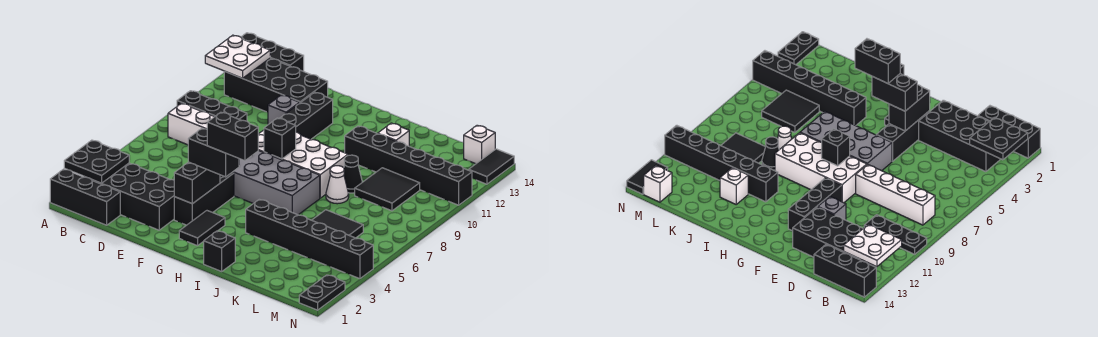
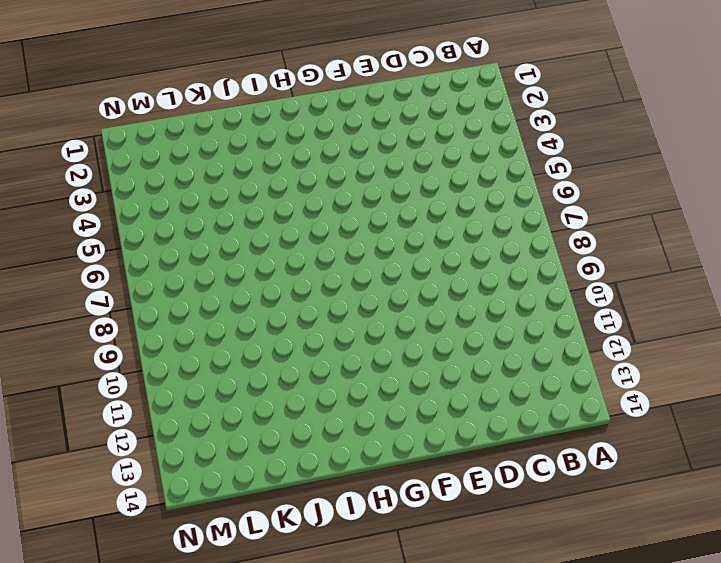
none -> black 1x3 brick [50,169,120,225]
none -> black 1x3 plate [177,91,247,121]
none -> black 1x3 brick [241,33,304,71]

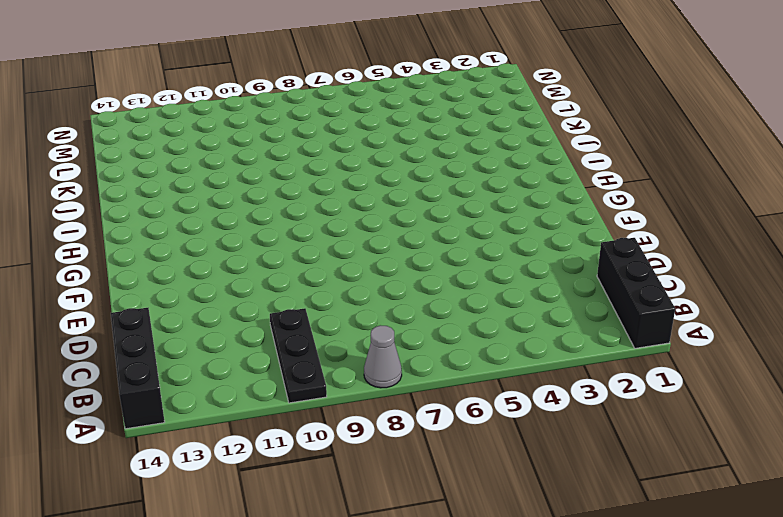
grey 1x1 cone [364,325,402,388] -> none
none -> black 2x4 brick [83,163,174,230]
none -> white 1x4 brick [168,103,214,145]
none -> black 2x4 brick [224,58,328,112]

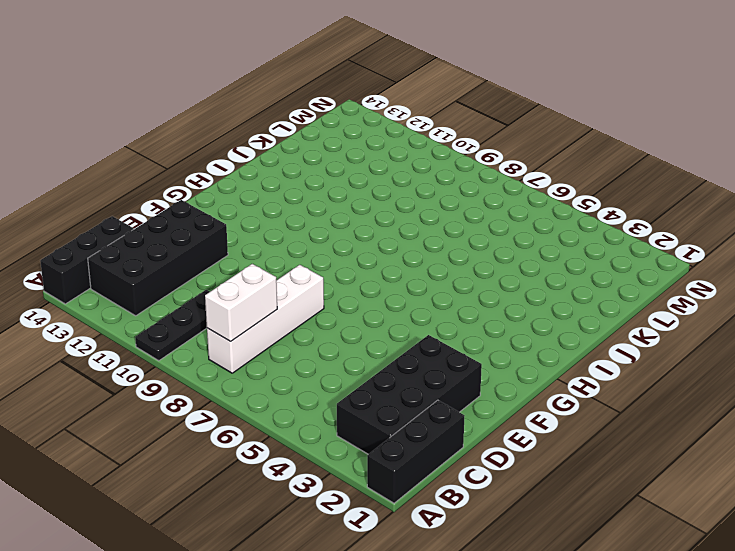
white 1x2 brick [205,264,277,341] -> none
none -> grey 1x1 brick [268,95,299,125]
none -> black 1x3 brick [174,172,234,225]
none -> grey 2x4 brick [233,150,320,215]

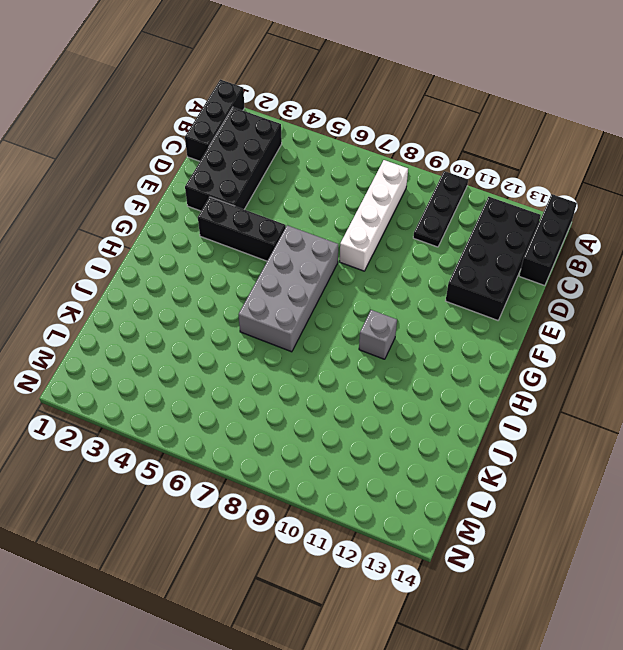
grey 1x1 brick [359,310,397,359] -> grey 1x1 brick moved to [268,95,299,125]
none -> white 2x4 brick [258,130,348,198]
none -> black 1x3 brick [279,92,333,139]
none -> black 1x2 tile [179,211,225,246]

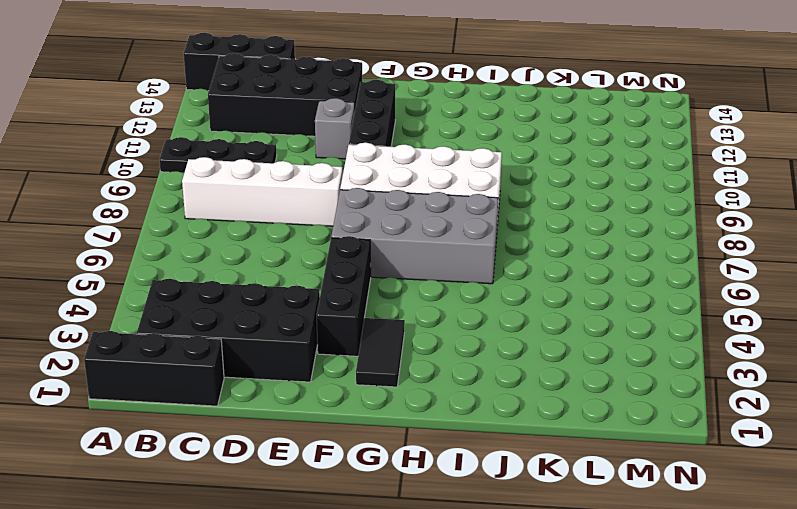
none -> black 1x1 brick [204,231,235,272]
none -> black 1x6 brick [246,199,373,279]
none -> black 1x6 brick [345,126,472,205]

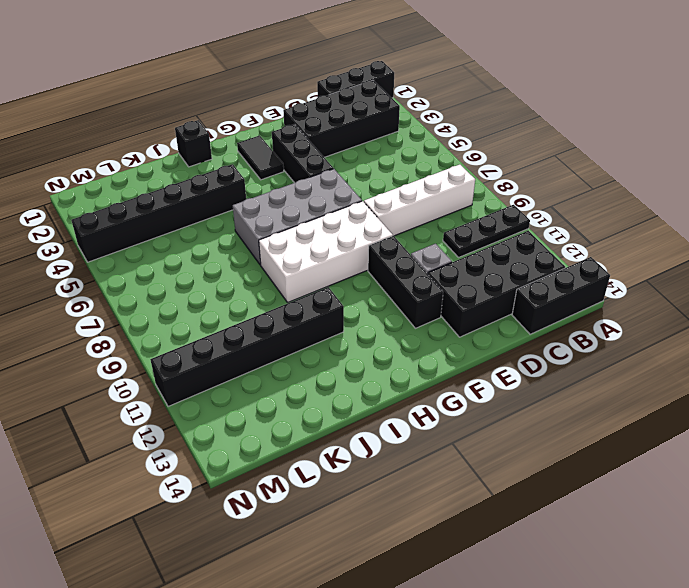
none -> white 1x1 cone [326,166,349,204]
none -> black 1x1 cone [344,155,362,193]
none -> white 1x1 brick [378,123,409,146]

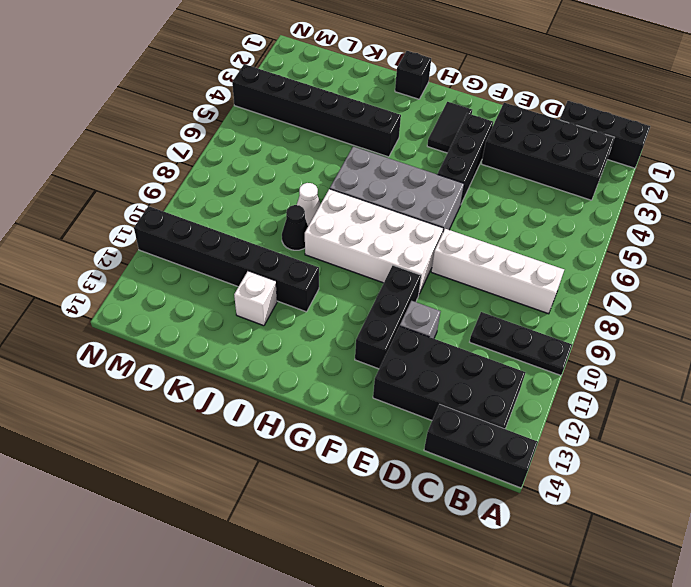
none -> black 2x2 tile [312,210,363,238]
none -> black 2x2 tile [355,168,420,211]
none -> white 1x1 brick [464,125,495,164]

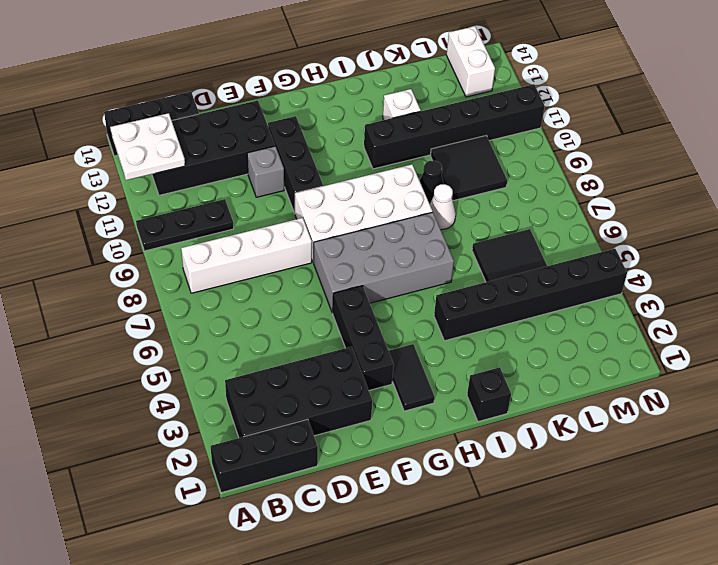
white 1x2 brick [447,26,495,97] -> white 1x1 brick [464,125,495,164]
none -> black 1x2 plate [299,275,345,310]
none -> black 1x2 tile [469,149,514,184]
none -> black 2x2 plate [64,140,129,183]

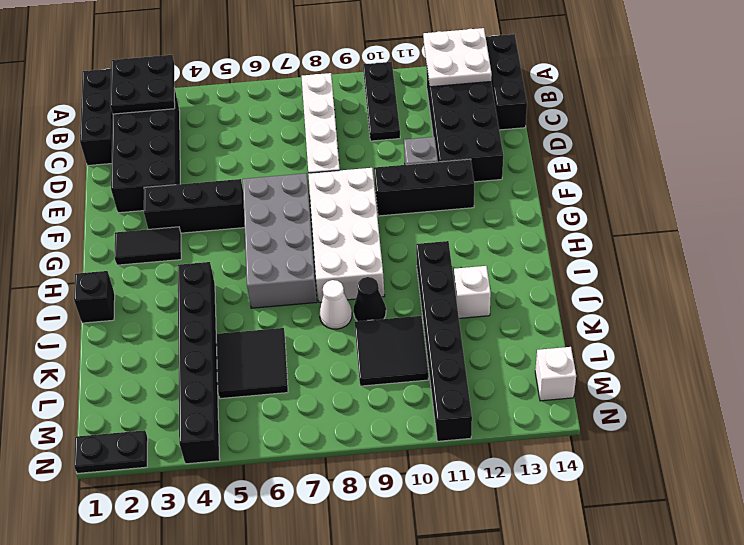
none -> black 1x2 tile [469,149,514,184]
none -> black 1x2 brick [174,162,220,204]
none -> black 1x1 brick [264,118,296,159]

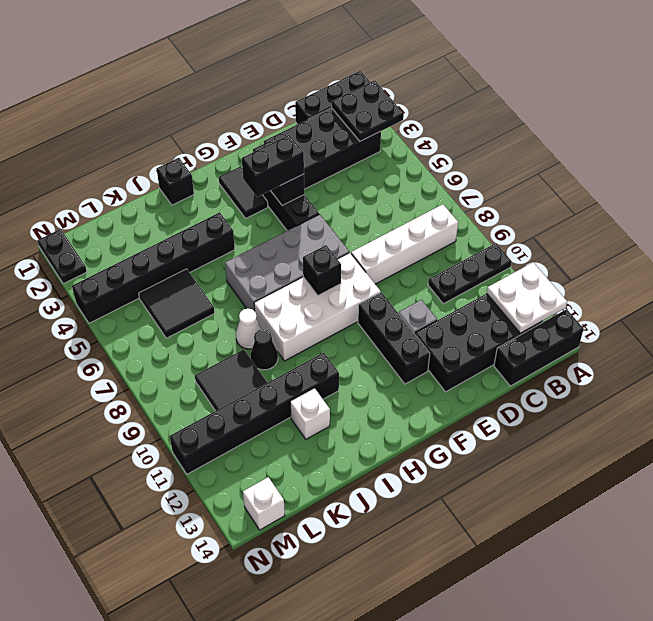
none -> black 1x2 tile [469,149,514,184]
none -> black 1x2 brick [207,112,258,161]

